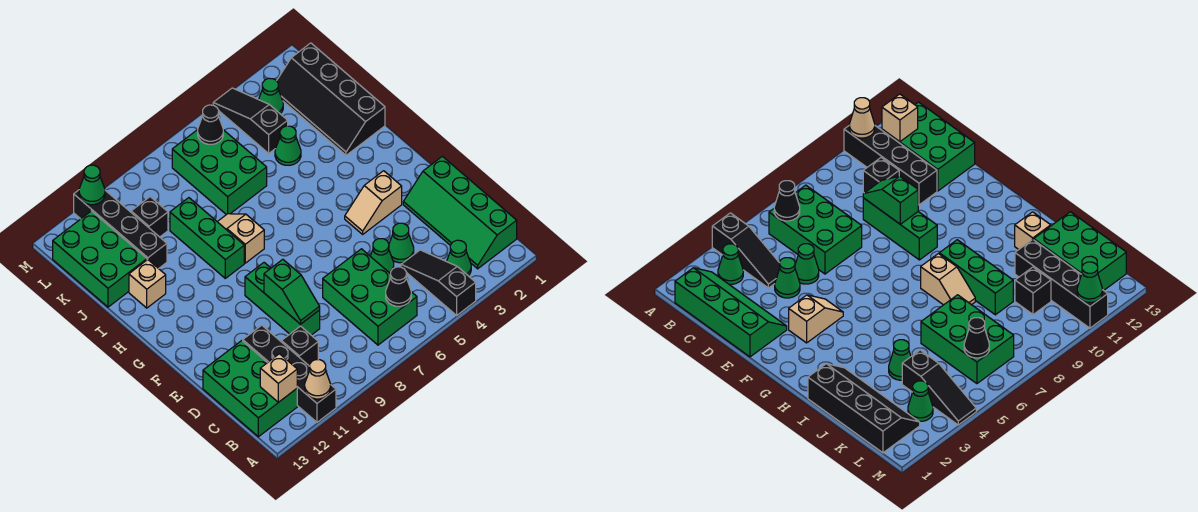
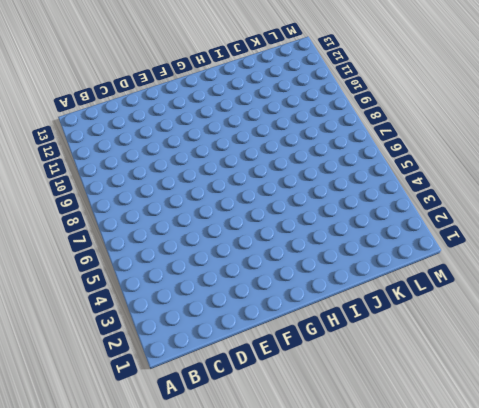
none -> black 1x3 slope [401,250,476,315]
none -> black 1x4 brick [243,325,336,422]
none -> green 2x4 slope [403,156,517,269]

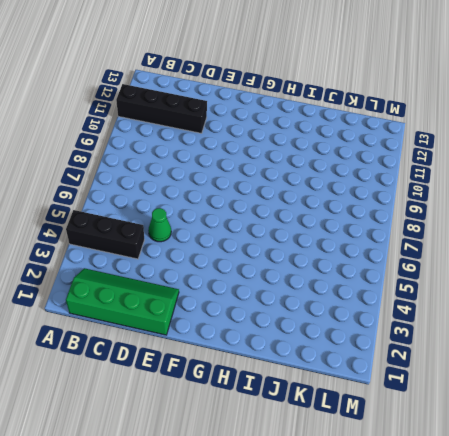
black 1x3 brick [66,210,144,259] -> black 1x3 slope [401,250,476,315]
none -> green 1x1 cone [447,240,471,276]
none -> green 2x3 brick [323,249,417,345]
none -> green 2x3 brick [203,341,297,437]

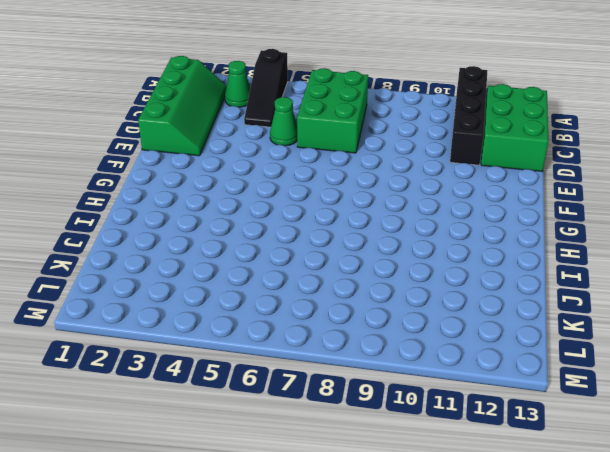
none -> black 1x1 brick [282,326,318,366]
none -> green 1x1 cone [389,223,414,263]
none -> green 1x3 brick [245,263,320,335]

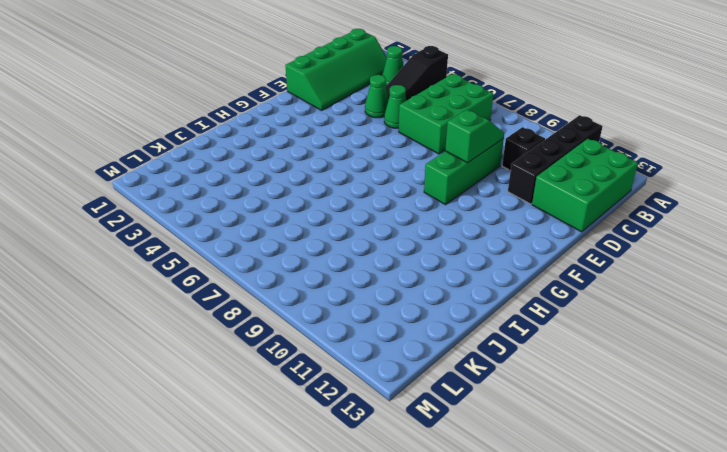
none -> tan 1x2 slope [345,171,402,234]
none -> tan 1x2 slope [218,214,264,263]
none -> green 1x3 brick [170,198,244,278]

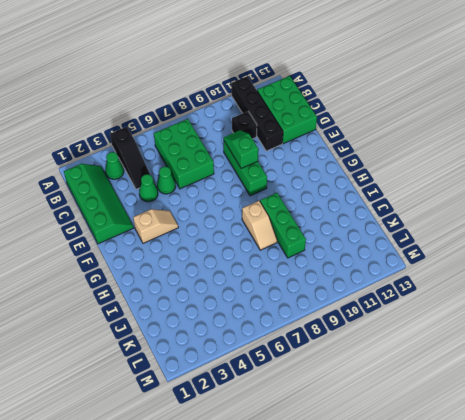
none -> black 2x4 slope [277,43,385,155]
none -> tan 1x1 brick [129,260,166,308]
none -> green 1x1 cone [275,126,301,165]

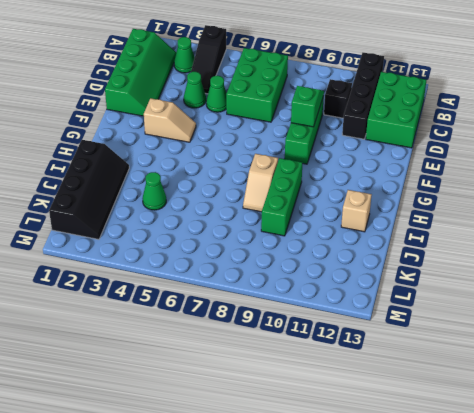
none -> green 2x3 brick [172,130,267,215]
none -> black 1x4 brick [74,190,167,269]
none -> green 2x3 brick [53,211,147,307]

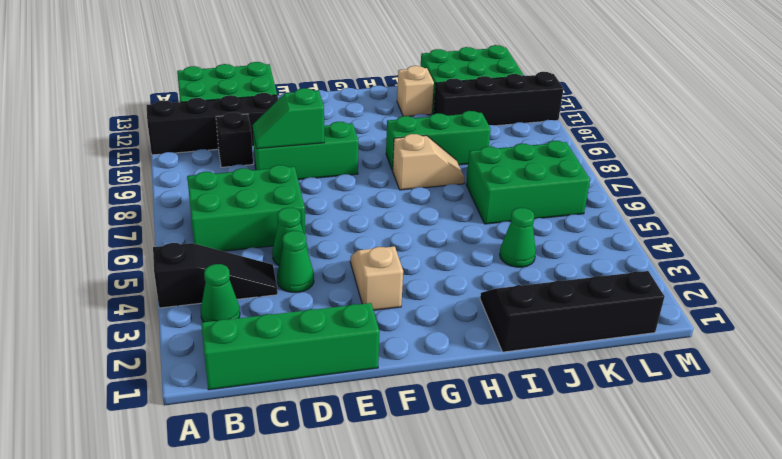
none -> black 1x3 slope [213,88,288,153]
none -> black 1x1 brick [131,197,168,237]
none -> green 1x1 cone [259,78,283,114]

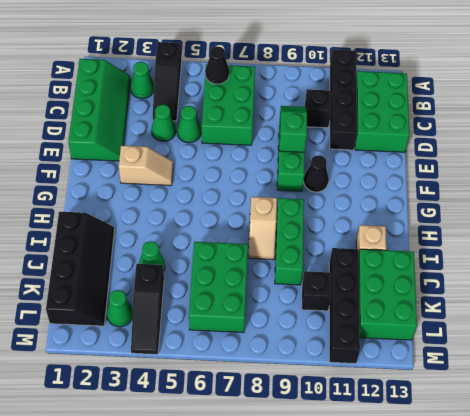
black 1x1 cone [304,155,329,192] -> black 1x1 cone moved to [198,105,223,144]
none -> tan 1x1 cone [305,360,331,399]
none -> tan 1x1 brick [260,354,297,402]
none -> green 1x1 cone [79,165,105,205]

